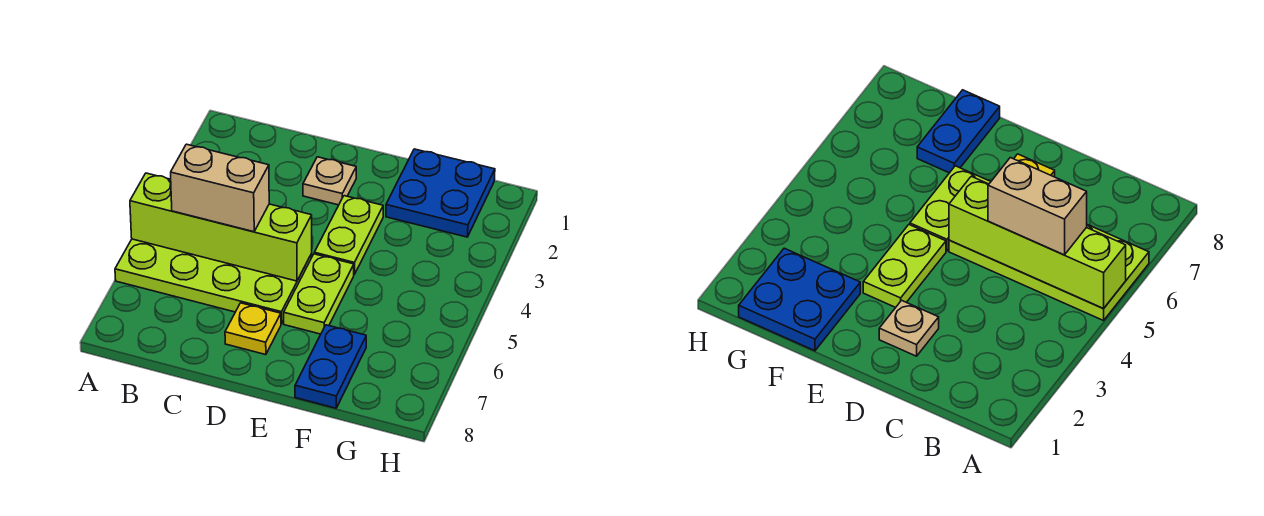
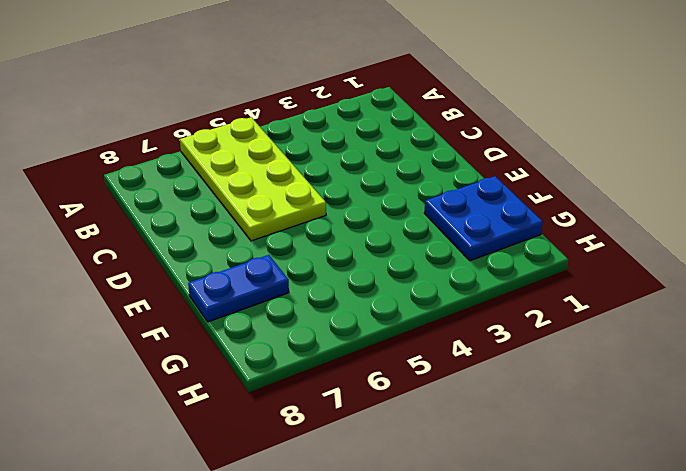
none -> tan 1x1 plate [303,157,356,205]
none -> yellow 1x1 plate [225,303,281,355]

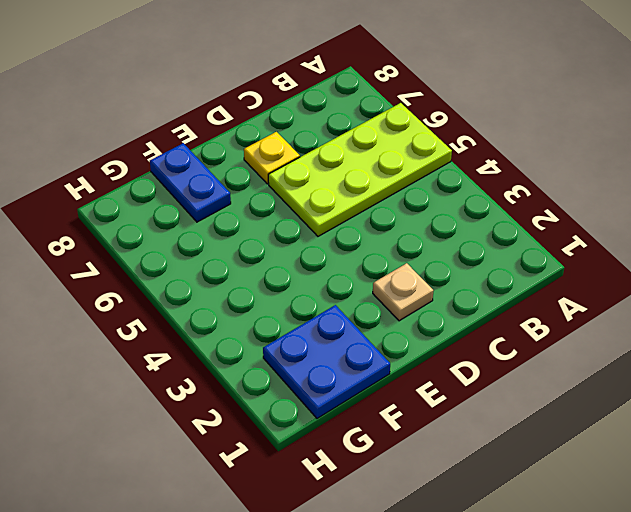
none -> lime 1x2 plate [314,196,383,274]
none -> lime 1x2 plate [284,254,354,334]

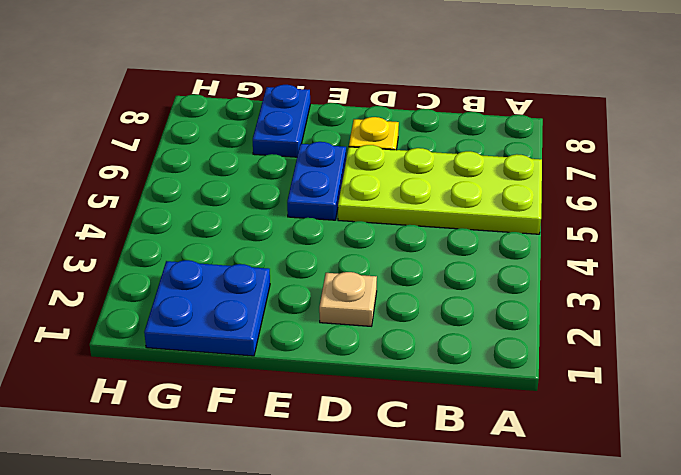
blue 1x2 plate [287,142,346,220] -> lime 1x2 plate [284,254,354,334]
none -> lime 1x2 plate [314,196,383,274]
none -> lime 1x4 brick [130,173,312,281]

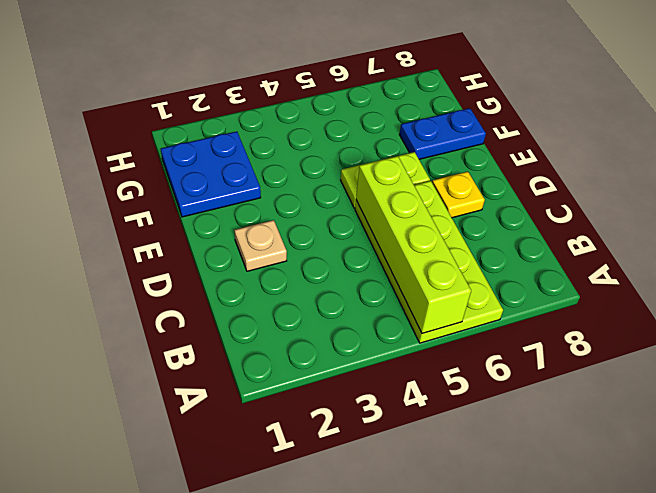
none -> lime 1x2 plate [314,196,383,274]
none -> tan 1x2 brick [171,144,269,232]

